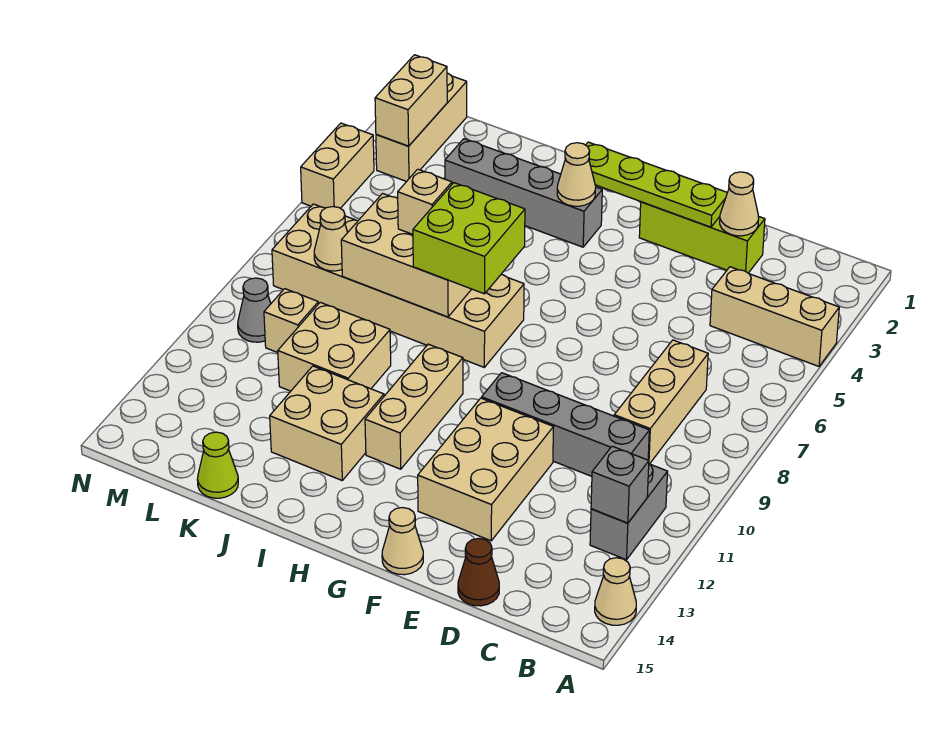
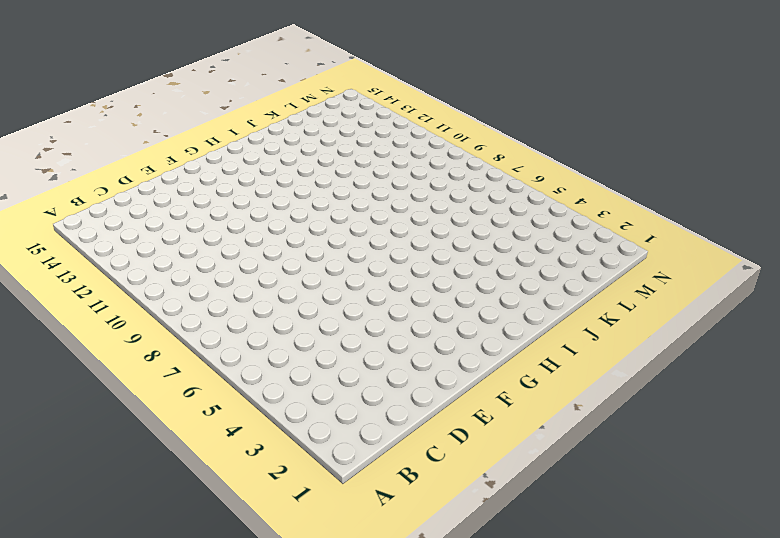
none -> tan 1x3 brick [710,267,839,366]
none -> tan 1x1 cone [595,558,636,625]
none -> grey 1x2 brick [590,464,668,560]

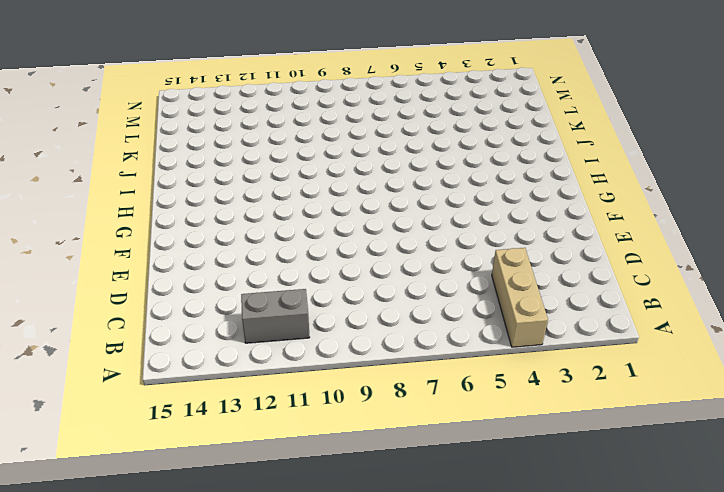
none -> tan 1x1 cone [595,558,636,625]
none -> tan 1x3 brick [614,340,708,464]
none -> grey 1x4 brick [482,373,649,476]

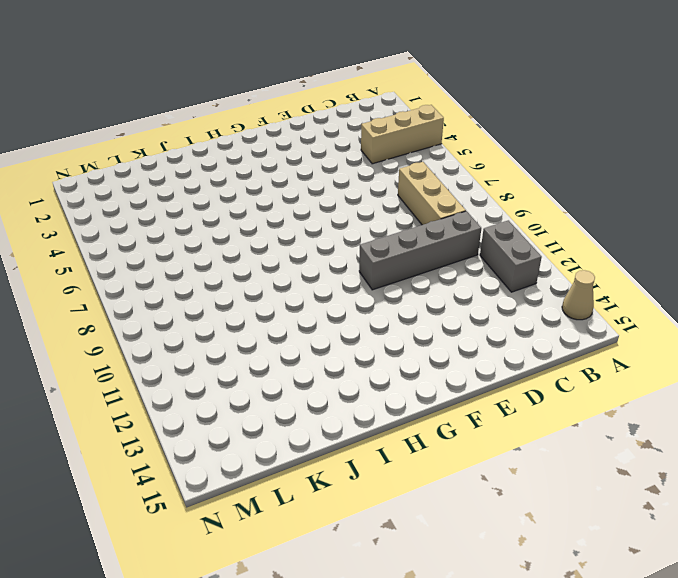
none -> lime 1x3 brick [639,202,765,273]
none -> brown 1x1 cone [458,538,499,606]
none -> tan 2x3 brick [418,398,553,541]

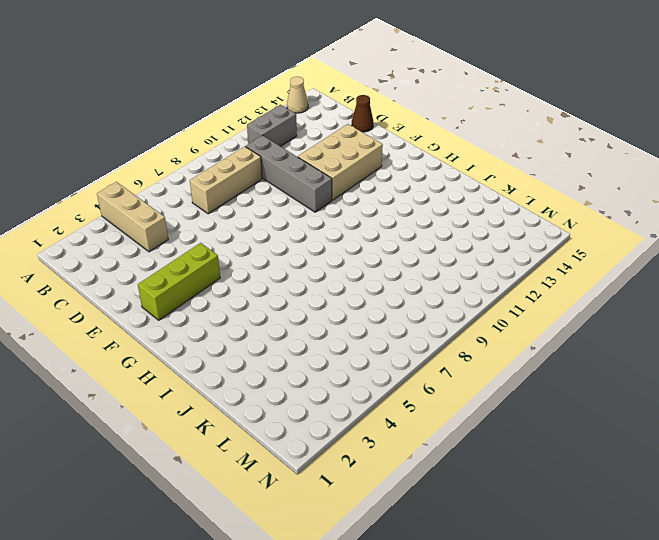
lime 1x3 brick [138,243,220,320] -> lime 1x3 brick turned to [639,202,765,273]
none -> tan 1x1 cone [382,508,423,575]
none -> grey 1x4 brick [445,139,602,247]
none -> tan 2x6 brick [272,204,524,367]

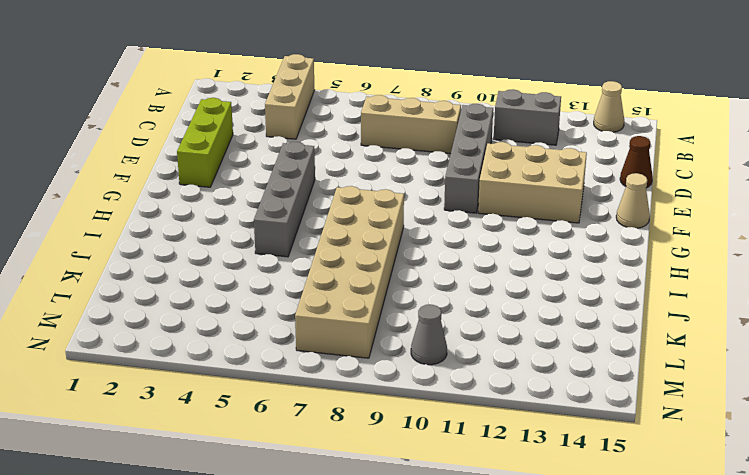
grey 1x4 brick [254,142,315,257] -> grey 1x4 brick moved to [445,139,602,247]
none -> tan 1x3 brick [365,344,463,469]
none -> tan 2x2 brick [270,366,384,480]
none -> tan 2x2 brick [278,302,391,391]

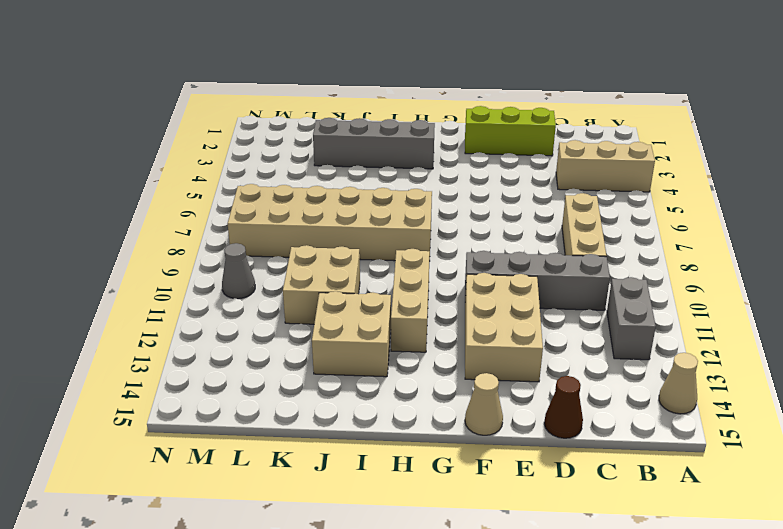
none -> lime 1x1 cone [197,432,238,498]
none -> tan 1x1 brick [264,289,318,353]
none -> tan 1x3 brick [376,73,467,182]

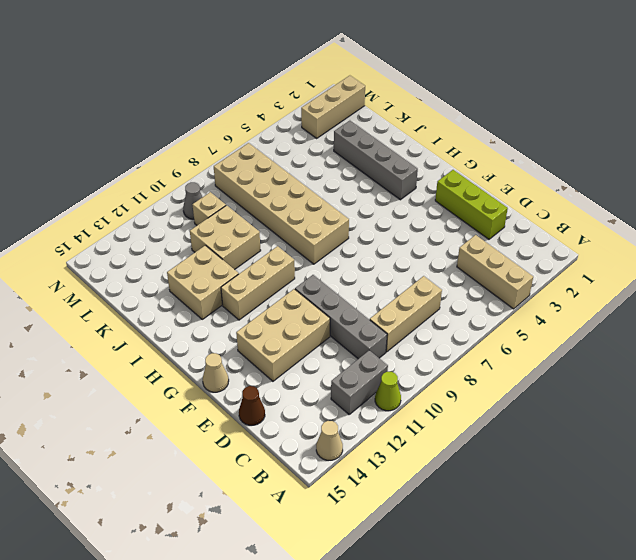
lime 1x1 cone [375,372,401,411] -> lime 1x1 cone moved to [197,432,238,498]
none -> tan 1x2 brick [301,123,374,208]
none -> grey 1x1 brick [591,446,649,523]
none -> tan 1x1 cone [720,172,759,236]

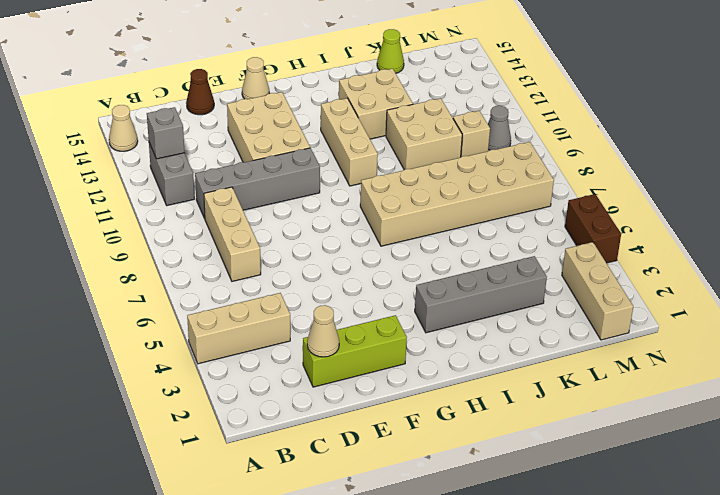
brown 1x2 brick [565,194,621,263] -> tan 1x2 brick [301,123,374,208]
none -> lime 1x4 plate [586,142,727,227]
none -> tan 1x1 cone [557,143,596,206]
none -> tan 2x3 brick [341,194,471,317]

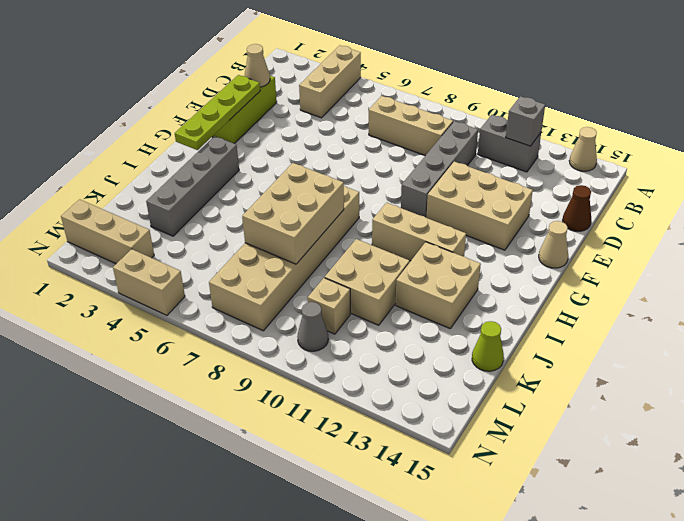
none -> tan 1x1 cone [557,143,596,206]
none -> tan 1x1 cone [314,207,348,271]
none -> tan 1x2 brick [375,55,447,146]

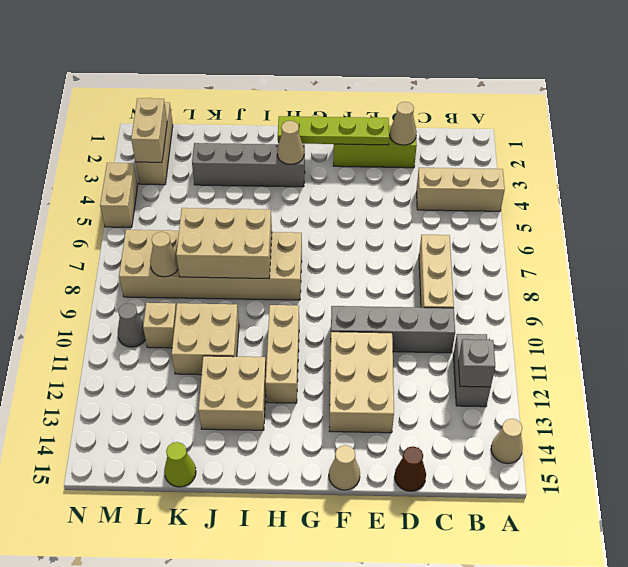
none -> lime 2x2 brick [413,183,525,294]
none -> tan 1x1 brick [398,169,452,234]

